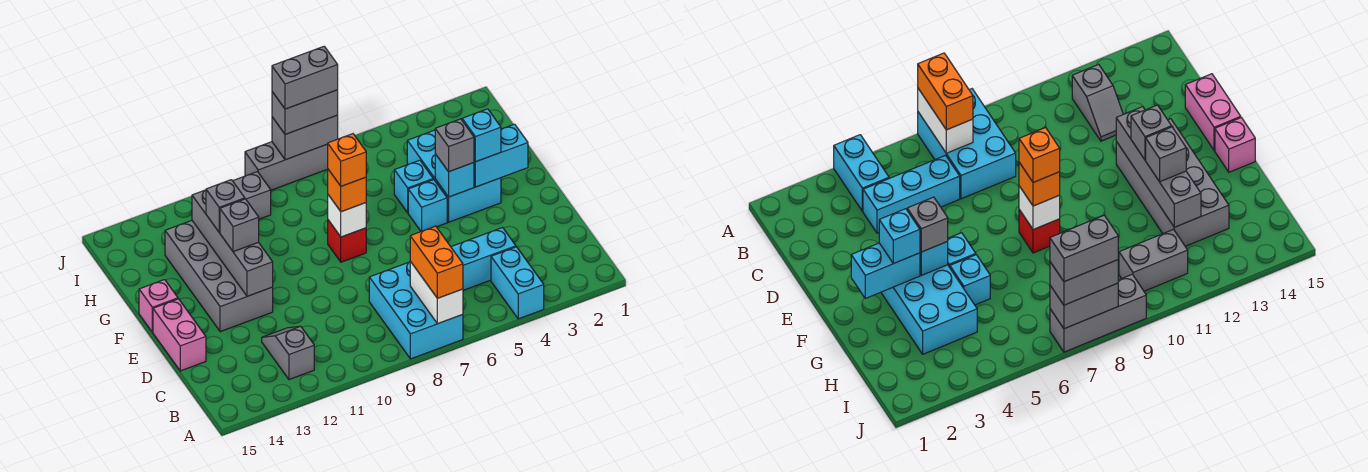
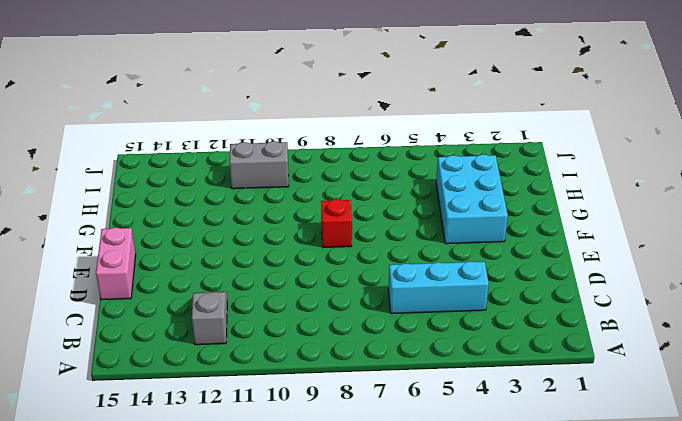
none -> cyan 1x2 brick [491,247,544,319]
none -> cyan 2x3 brick [369,262,463,359]
none -> grey 2x4 brick [165,221,273,332]

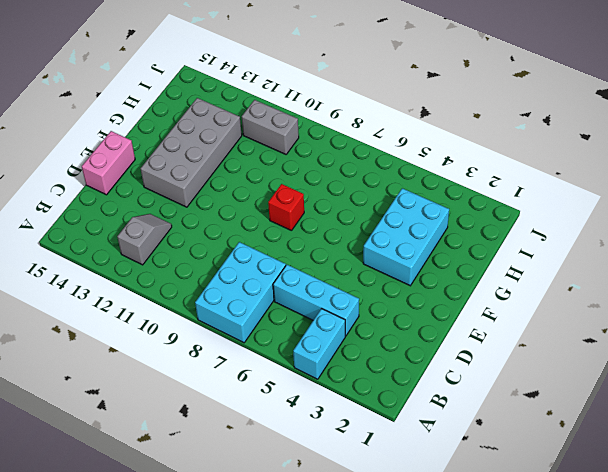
none -> cyan 1x1 brick [408,179,447,231]
none -> pink 1x1 brick [139,280,178,332]
none -> cyan 1x1 brick [394,160,433,213]

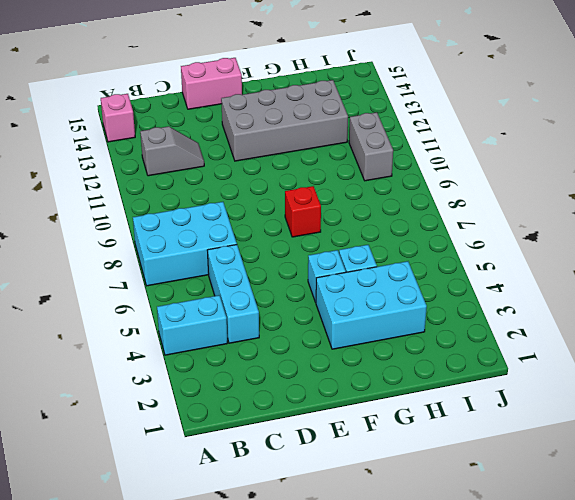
pink 1x1 brick [101,94,135,142] -> pink 1x1 brick moved to [139,280,178,332]
none -> grey 1x3 brick [245,142,328,190]
none -> white 1x2 brick [410,261,463,324]
none -> grey 1x4 brick [192,190,273,296]

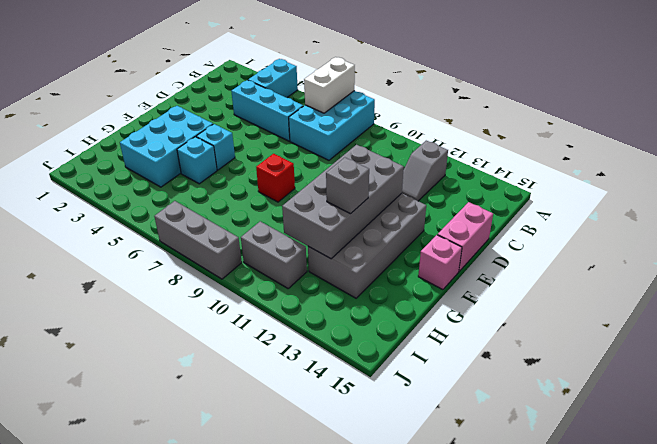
grey 2x4 brick [282,145,404,259] -> grey 1x4 brick [192,190,273,296]
none -> cyan 1x2 brick [474,124,528,187]
none -> cyan 1x1 brick [435,154,474,197]
none -> white 1x1 brick [328,195,366,237]

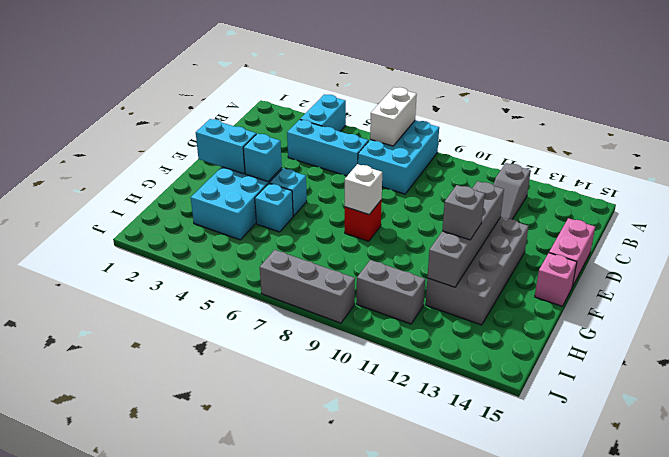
none -> grey 1x2 brick [272,115,338,160]
none -> orange 1x2 brick [410,226,463,298]
none -> cyan 1x1 brick [462,109,501,162]

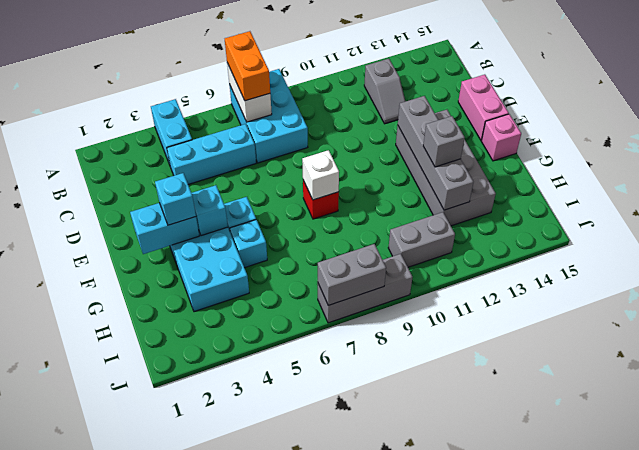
none -> grey 1x1 brick [435,119,474,172]
none -> orange 1x1 brick [328,169,366,212]
none -> grey 1x1 brick [220,199,259,252]

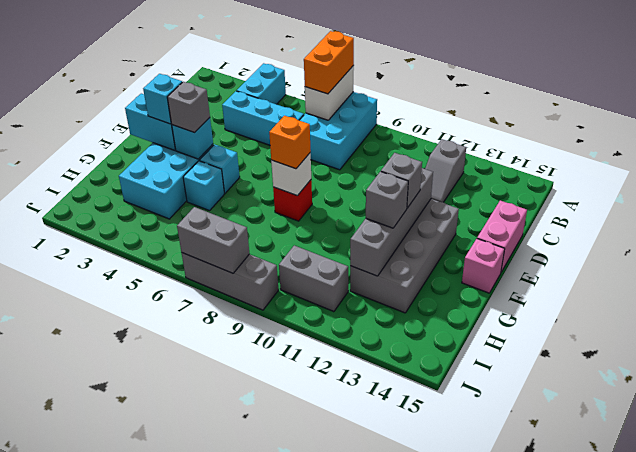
none -> grey 1x2 brick [272,90,338,134]
none -> orange 1x1 brick [328,134,366,186]
none -> grey 1x2 brick [272,46,338,109]

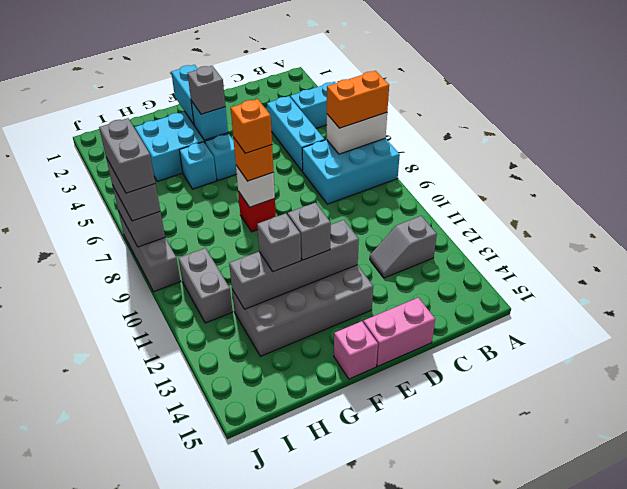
none -> cyan 1x1 brick [462,109,501,162]

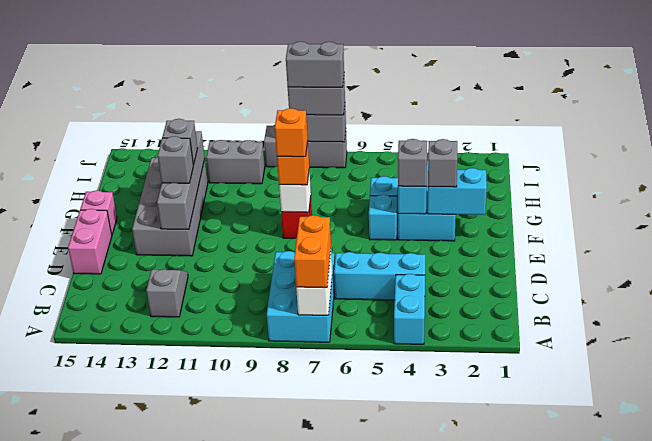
grey 1x1 brick [428,139,458,187] -> cyan 1x1 brick [462,109,501,162]

